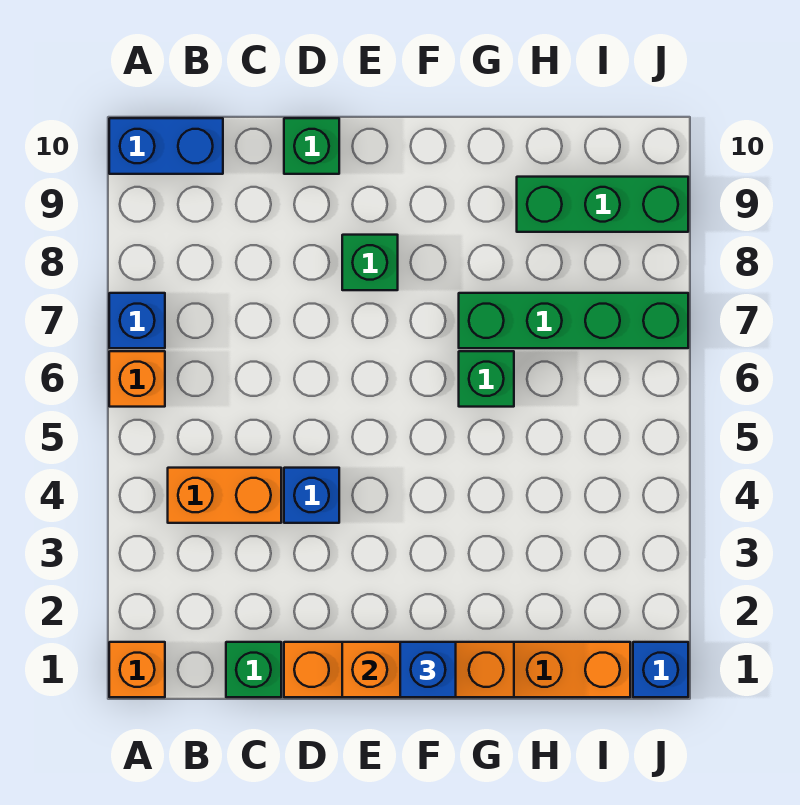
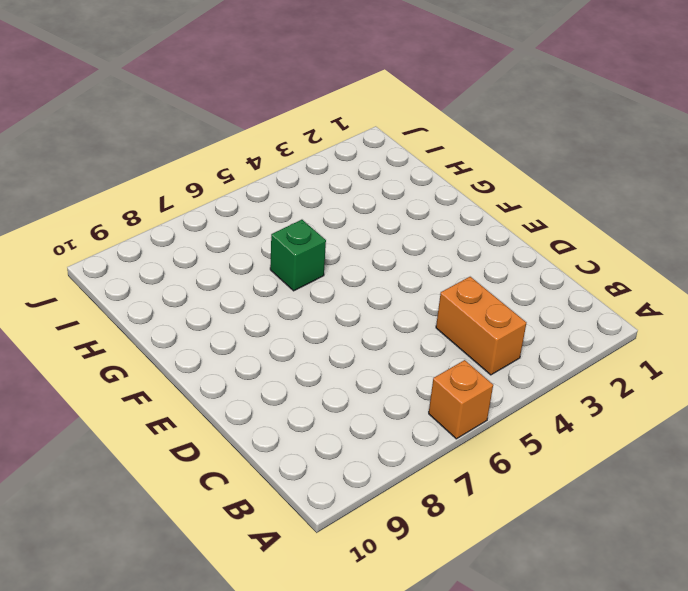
none -> orange 1x1 brick [109,642,165,697]
none -> blue 1x1 brick [109,293,165,348]
none -> blue 1x2 brick [109,118,223,174]

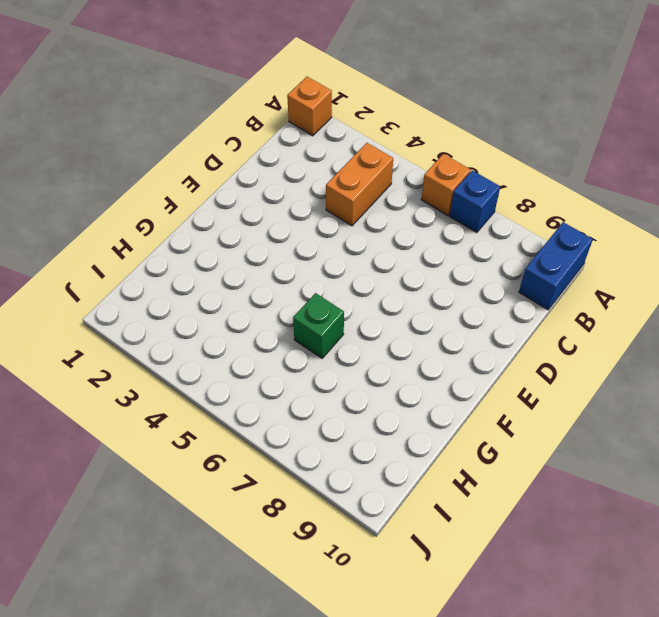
none -> green 1x1 brick [226,642,281,697]
none -> orange 1x6 brick [284,642,630,697]
none -> blue 1x1 brick [284,468,339,523]

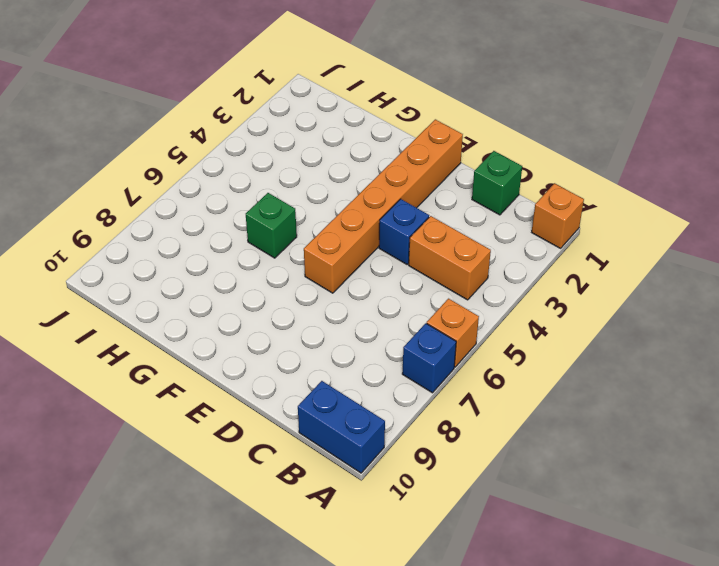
orange 1x6 brick [304,119,463,293] -> orange 1x6 brick turned to [284,642,630,697]
none -> green 1x1 brick [284,118,339,174]
none -> green 1x1 brick [342,235,398,290]
none -> green 1x4 brick [459,293,688,348]

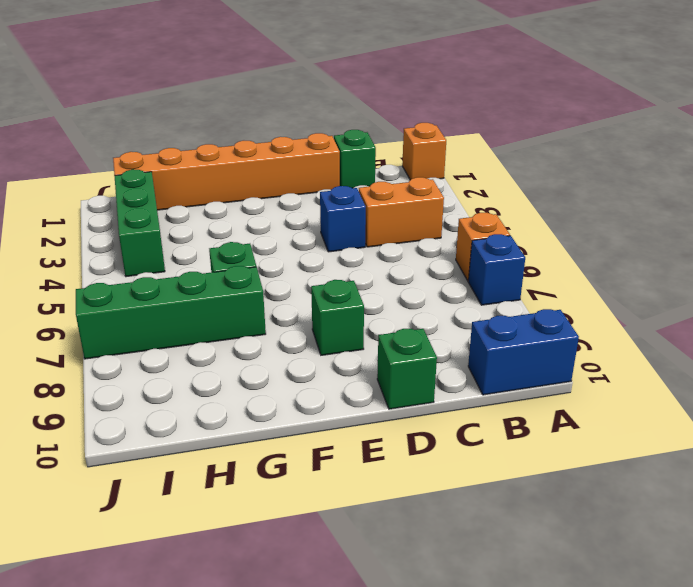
green 1x3 brick [115,169,165,277] -> green 1x3 brick turned to [517,177,688,232]
none -> blue 1x1 brick [633,642,688,697]
none -> orange 1x3 brick [342,642,514,697]
none -> blue 1x1 brick [400,642,456,697]

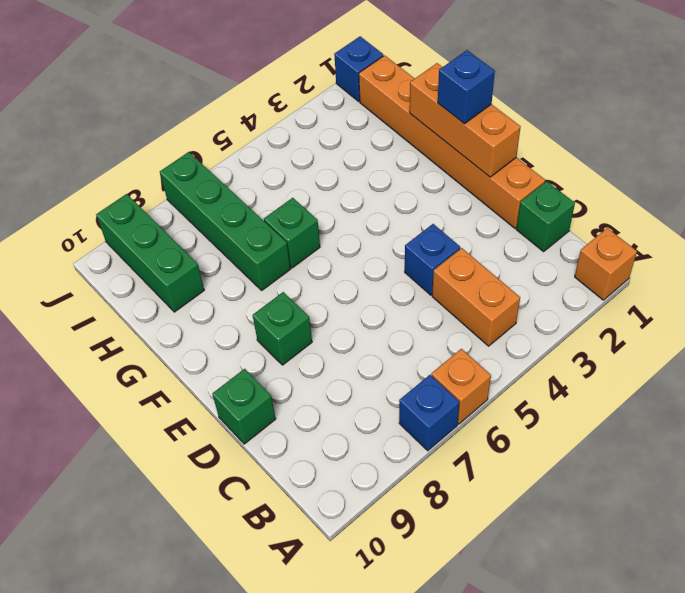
none -> blue 1x2 brick [109,118,223,174]

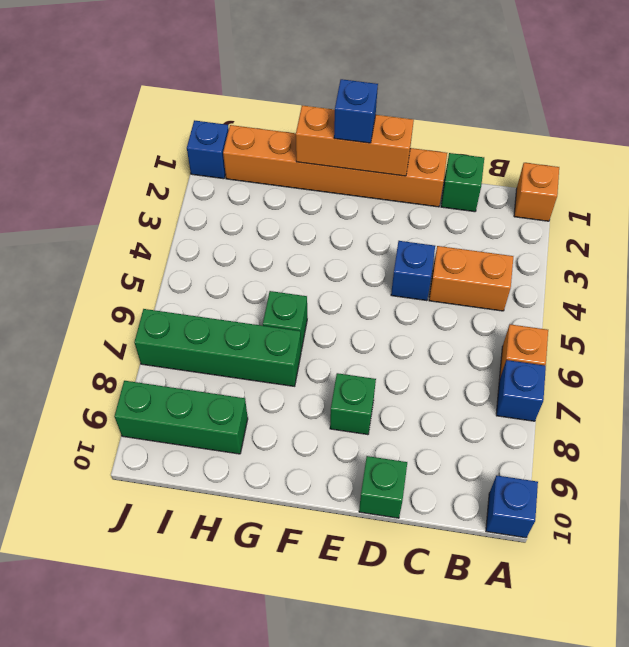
blue 1x1 brick [486,475,538,538] -> blue 1x2 brick [109,118,223,174]

